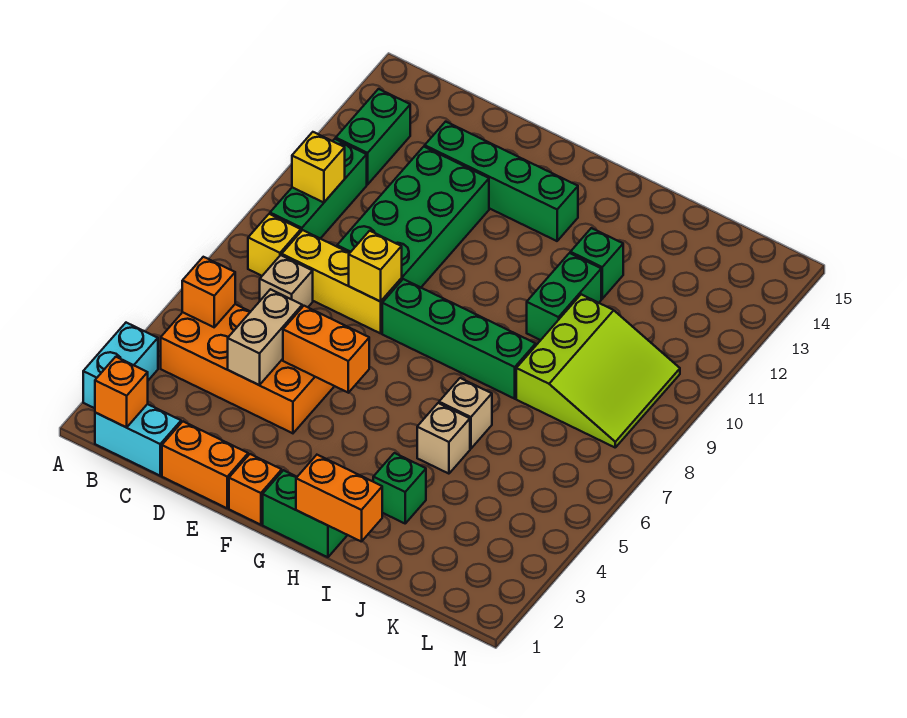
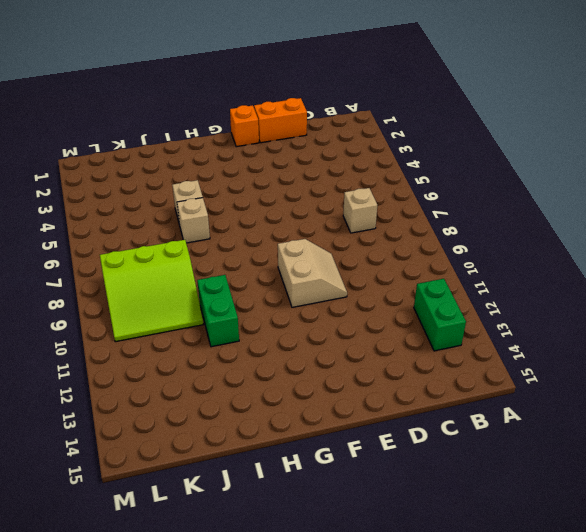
tan 2x2 slope [278,239,347,307] -> green 2x4 brick [337,147,489,287]
lime 3x3 slope [100,240,203,342] -> lime 3x3 slope turned to [516,294,680,447]
none -> cyan 1x2 brick [83,323,158,408]
none -> cyan 1x2 brick [95,404,181,476]
none -> orange 2x4 brick [161,304,334,433]

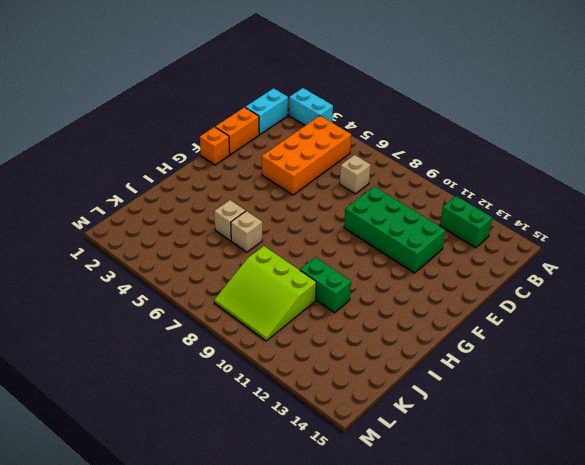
none -> yellow 1x1 brick [248,214,301,276]
none -> green 1x3 brick [270,139,367,239]
none -> yellow 1x3 brick [282,230,402,333]

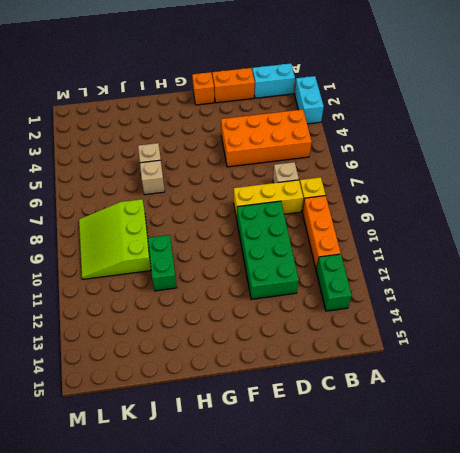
orange 1x3 brick [302,196,341,269] -> green 1x3 brick [270,139,367,239]
none -> green 1x4 brick [425,122,578,241]
none -> green 1x4 brick [382,279,536,399]
none -> green 1x2 brick [263,470,347,557]

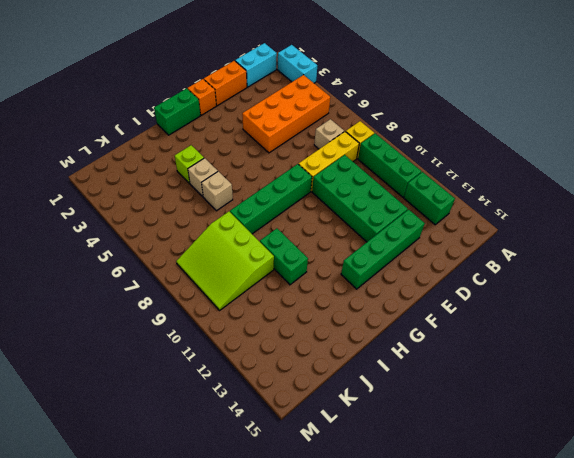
lime 1x1 brick [175,145,204,183] -> none
none -> green 1x1 brick [373,453,426,523]
none -> green 1x1 brick [570,228,623,299]
none -> orange 1x1 brick [95,357,148,427]

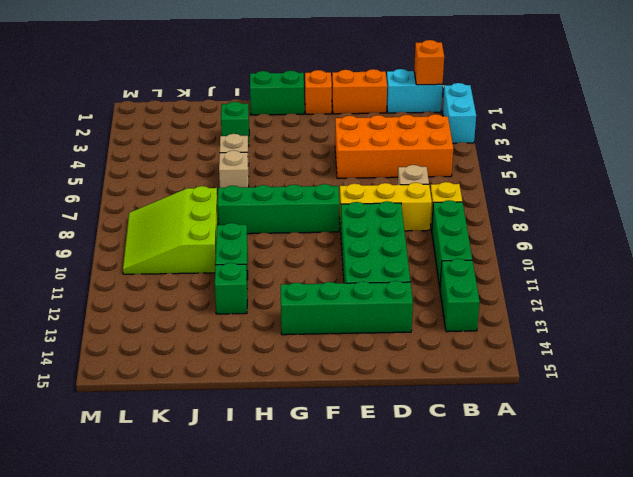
none -> orange 1x1 brick [182,257,235,327]
none -> yellow 1x1 brick [292,132,345,203]
none -> tan 1x2 brick [228,289,302,385]

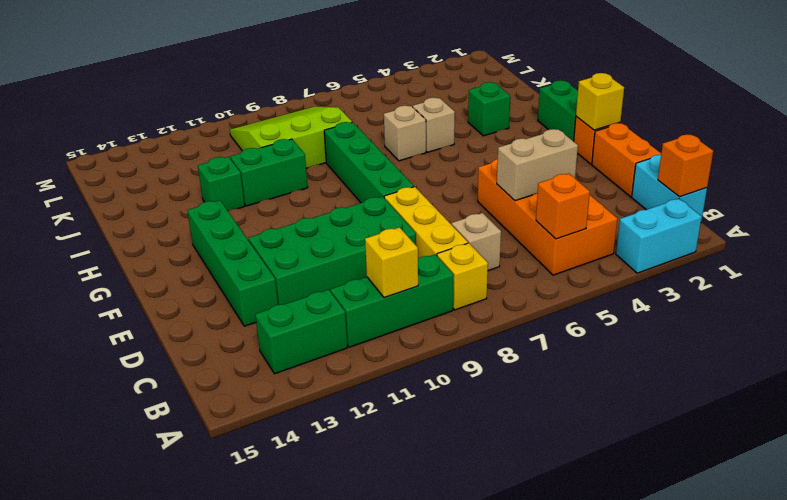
yellow 1x1 brick [576,73,624,130] -> yellow 1x1 brick moved to [349,231,402,302]
none -> orange 1x2 brick [283,306,369,393]
none -> orange 1x2 brick [296,455,382,542]

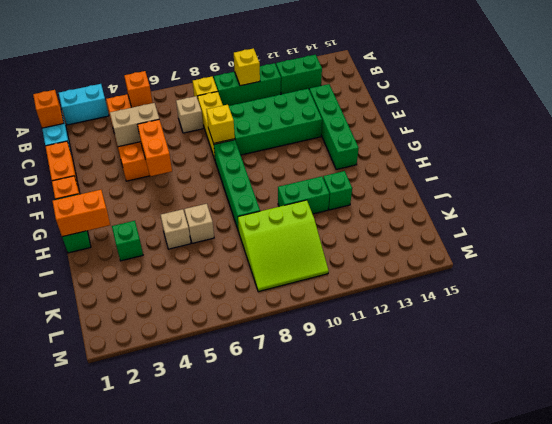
orange 1x2 brick [53,190,110,237] -> orange 1x2 brick turned to [296,455,382,542]

